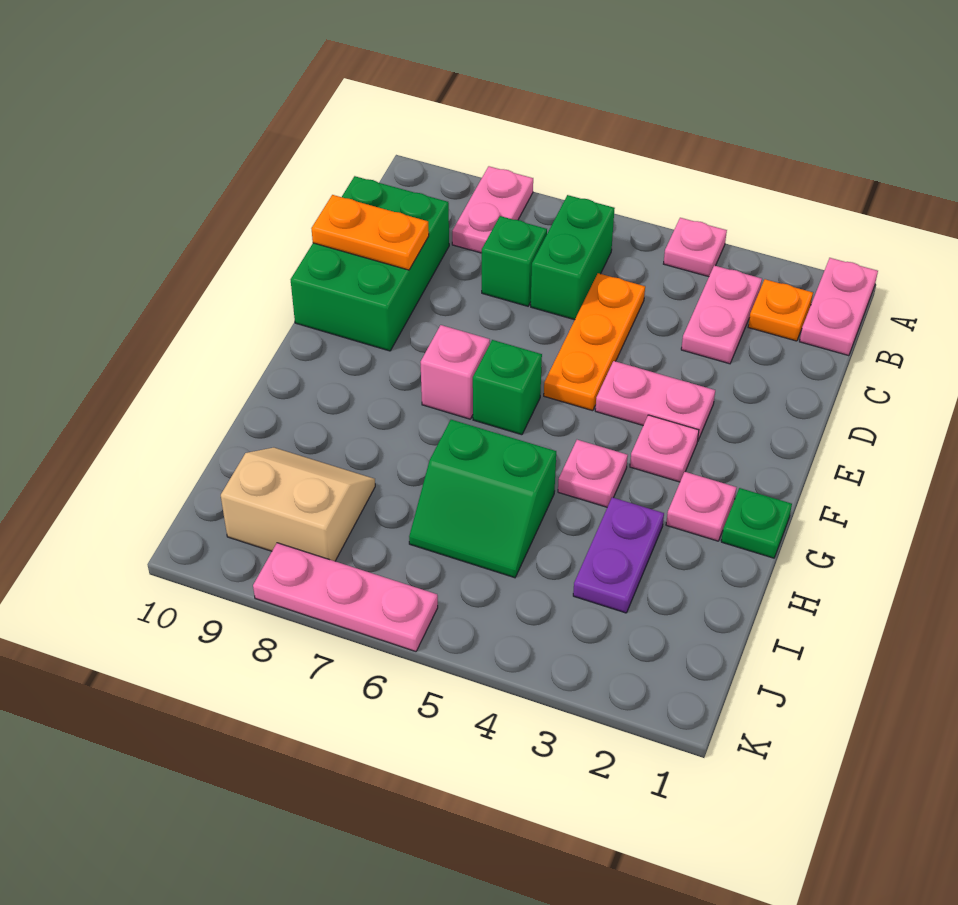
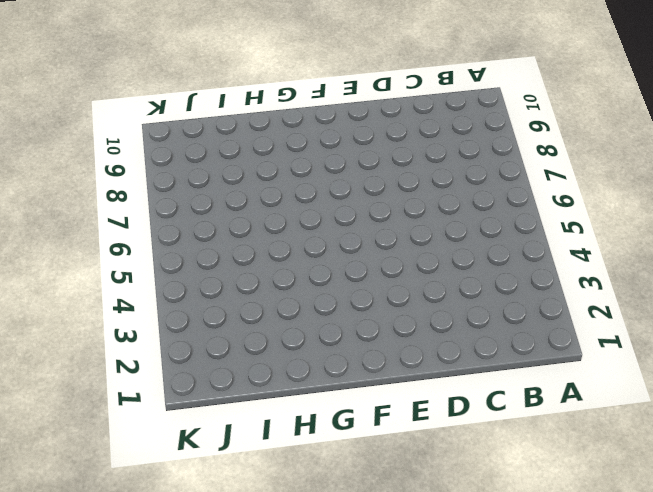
none -> pink 1x2 plate [800,258,878,356]
none -> pink 1x1 plate [664,218,727,277]
none -> pink 1x2 plate [452,166,533,253]

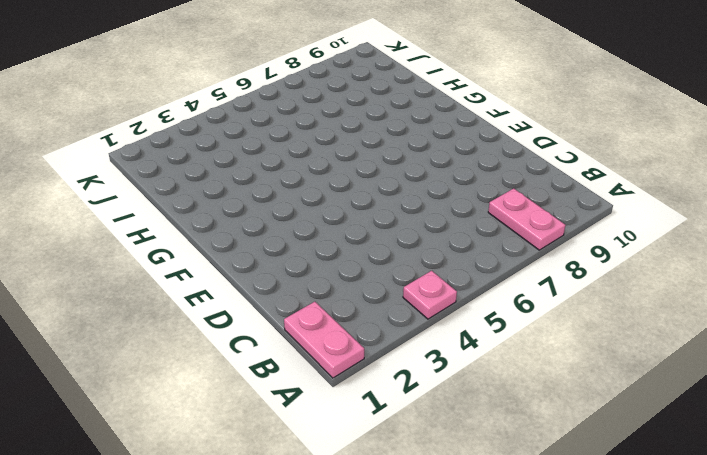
none -> orange 1x1 plate [748,279,813,341]
none -> pink 1x2 plate [681,265,762,364]
none -> green 1x2 brick [531,195,615,320]

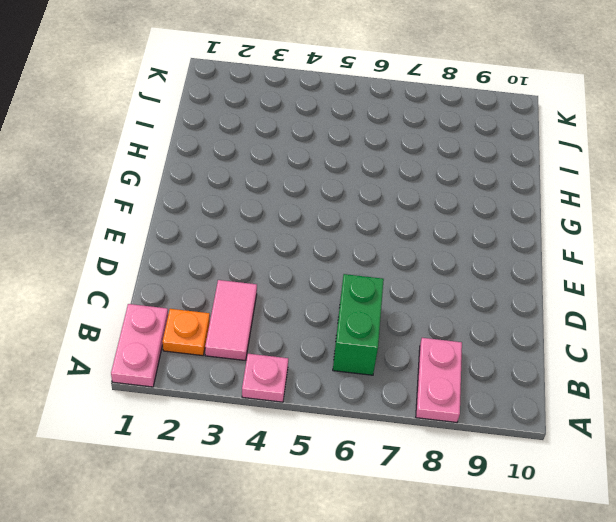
pink 1x2 tile [205,280,257,361] -> pink 1x2 plate [681,265,762,364]
none -> orange 1x3 plate [544,273,645,411]
none -> green 1x1 brick [482,216,547,306]
none -> green 2x3 brick [291,176,449,351]

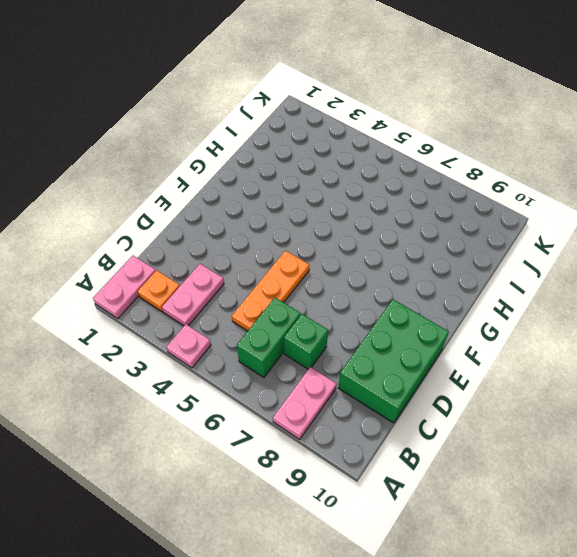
none -> pink 1x2 plate [595,361,715,442]
none -> pink 1x1 plate [630,415,699,482]
none -> green 1x1 brick [473,340,542,435]

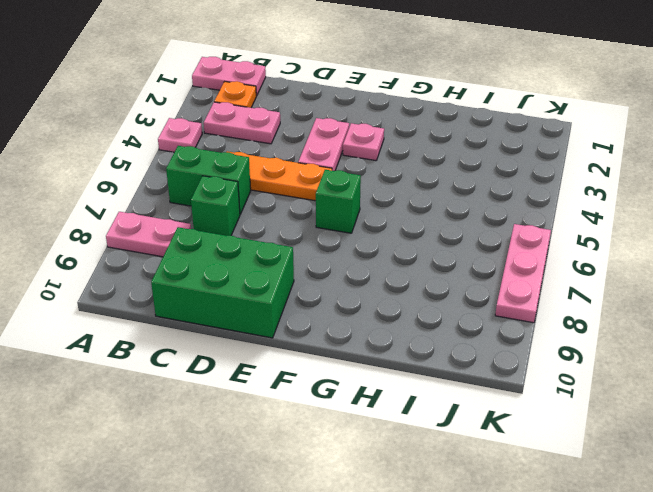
none -> pink 1x1 brick [421,325,490,419]
none -> green 1x1 plate [721,488,792,558]
none -> pink 1x1 plate [666,472,737,541]

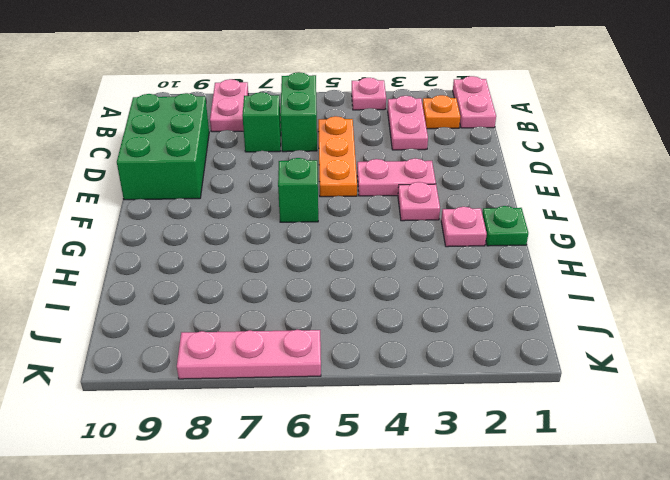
none -> pink 1x1 brick [421,325,490,419]
none -> pink 1x1 plate [558,440,628,507]
none -> purple 1x2 plate [573,497,664,613]

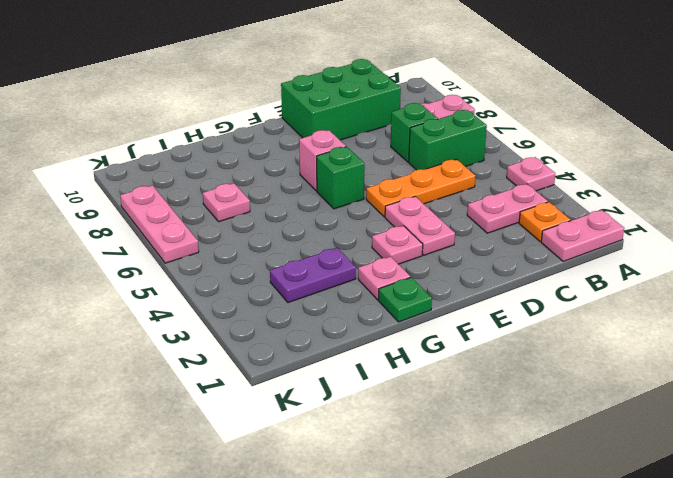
pink 1x1 plate [203,183,250,222] -> pink 1x1 plate moved to [558,440,628,507]
none -> green 2x2 slope [409,420,556,578]
none -> tan 2x2 slope [221,448,375,561]
none -> orange 1x2 plate [311,195,429,270]

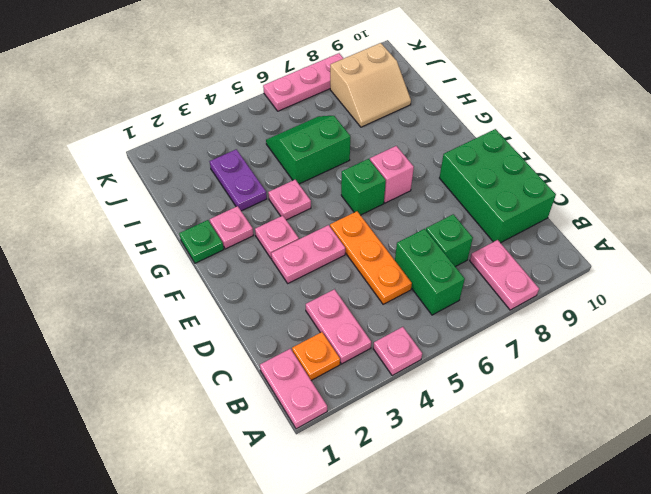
none -> orange 1x2 plate [311,195,429,270]

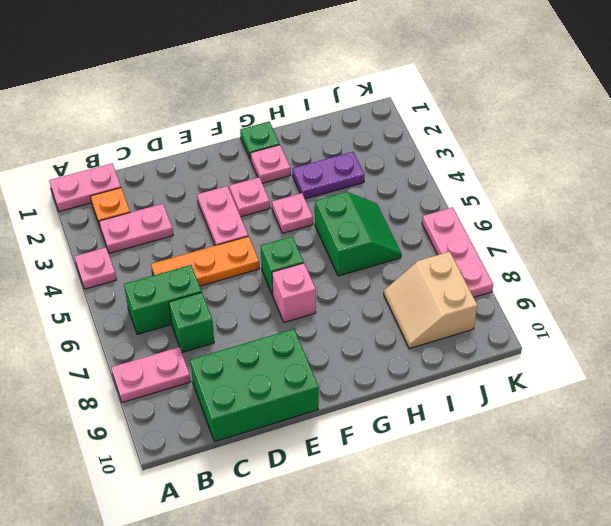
none -> orange 1x2 plate [311,195,429,270]

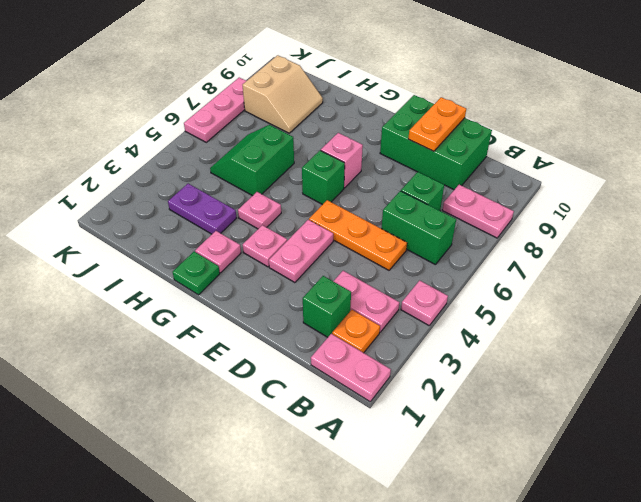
green 1x1 brick [303,276,351,337] -> none

